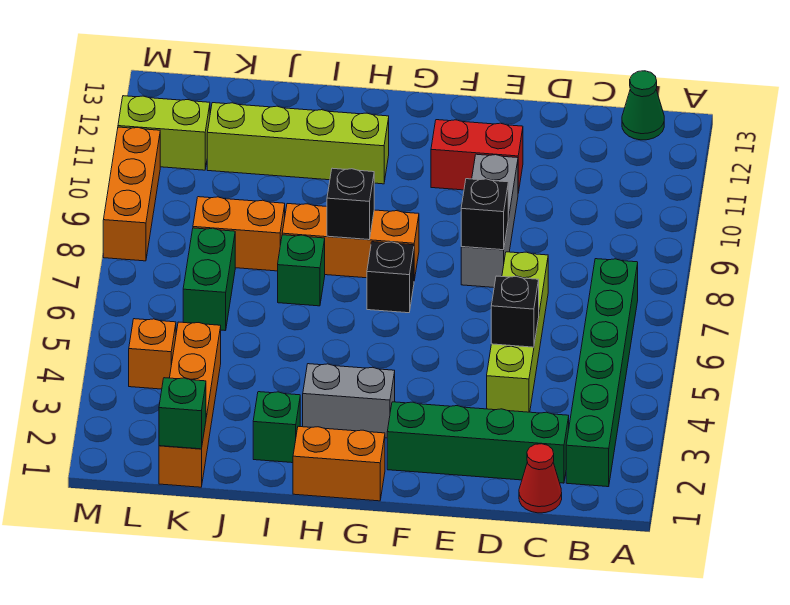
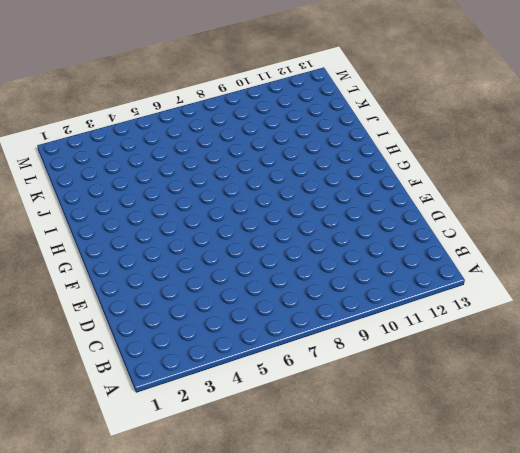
none -> green 1x6 brick [566,259,638,487]
none -> green 1x1 cone [622,71,664,140]
none -> red 1x1 cone [519,444,562,513]

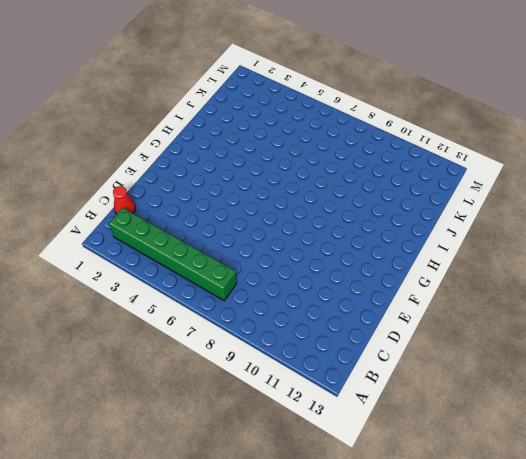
none -> green 1x1 cone [622,71,664,140]
none -> green 1x4 brick [387,402,569,483]
none -> lime 1x4 brick [487,252,548,412]

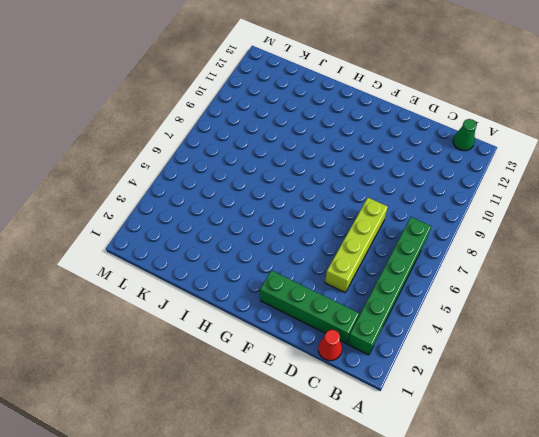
none -> grey 1x3 brick [461,154,518,287]
none -> red 1x2 brick [431,120,523,193]
none -> orange 1x2 brick [293,426,385,501]

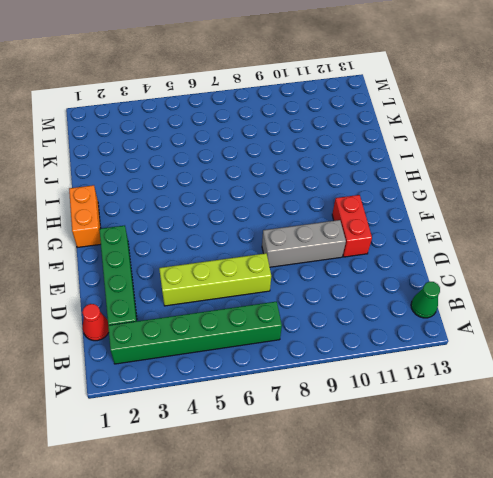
none -> grey 1x2 brick [303,364,395,438]
none -> black 1x1 brick [367,242,414,313]
none -> orange 1x3 brick [282,204,419,280]

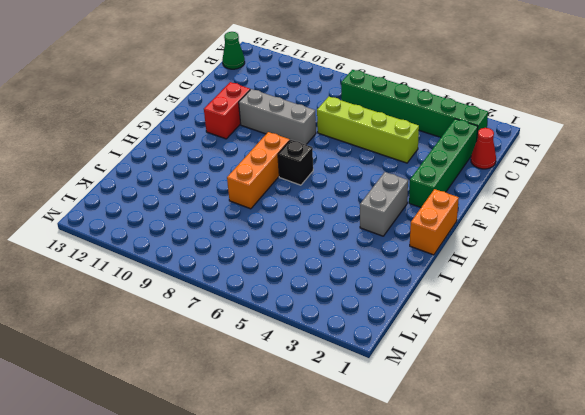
none -> lime 1x4 brick [207,103,389,184]
none -> green 1x1 brick [253,392,300,463]
none -> green 1x1 brick [278,235,325,306]

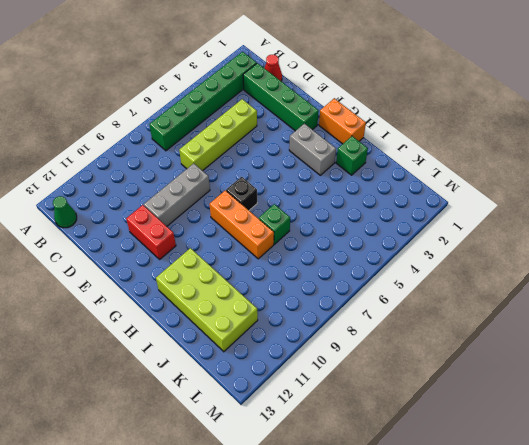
lime 2x4 brick [156,248,258,352] -> lime 1x4 brick [207,103,389,184]
none -> orange 1x2 brick [193,197,285,271]
none -> orange 1x4 brick [159,322,221,487]
none -> green 1x2 brick [183,228,235,331]

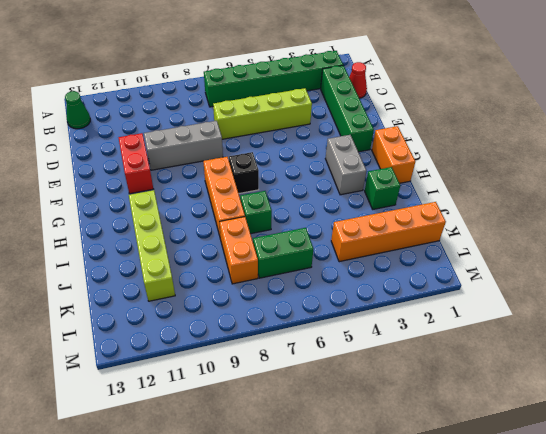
none -> orange 1x1 brick [129,319,176,389]
none -> lime 1x2 brick [118,96,210,170]
none -> orange 1x3 brick [103,127,160,261]

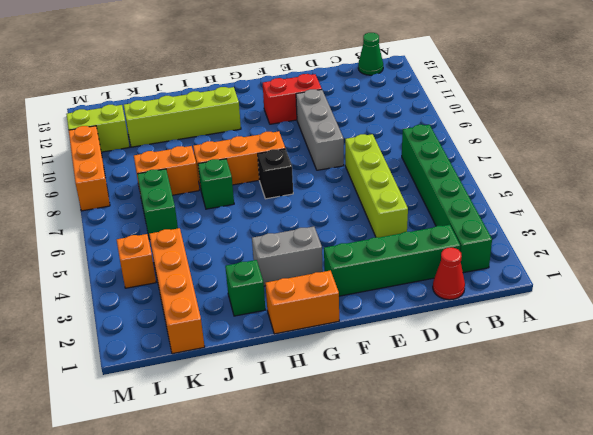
none -> black 1x1 brick [491,276,539,347]
none -> black 1x1 brick [461,179,508,250]
none -> black 1x1 brick [327,168,374,240]

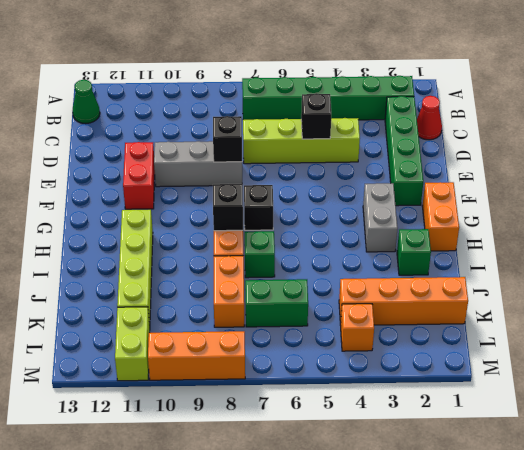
none -> green 1x1 brick [159,378,206,449]

